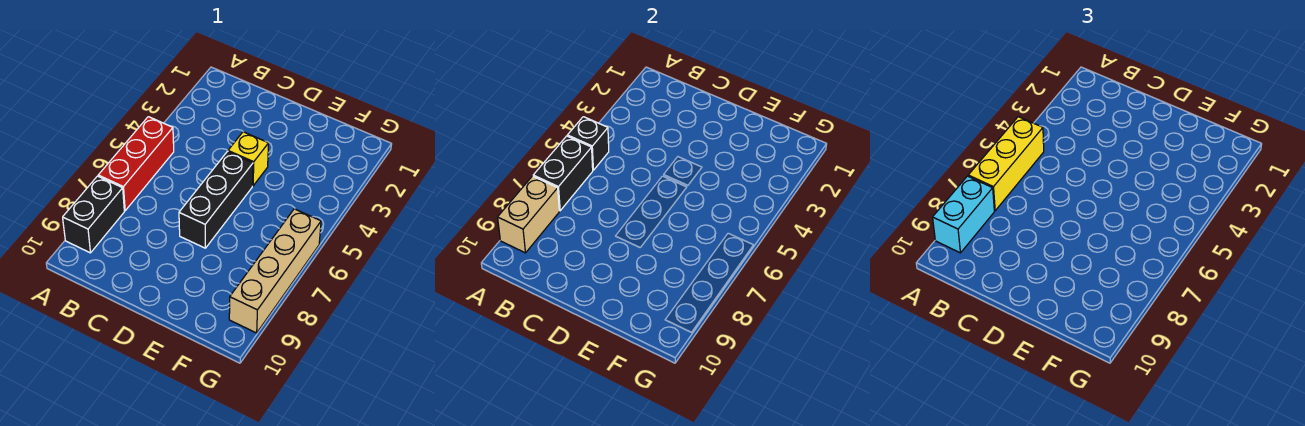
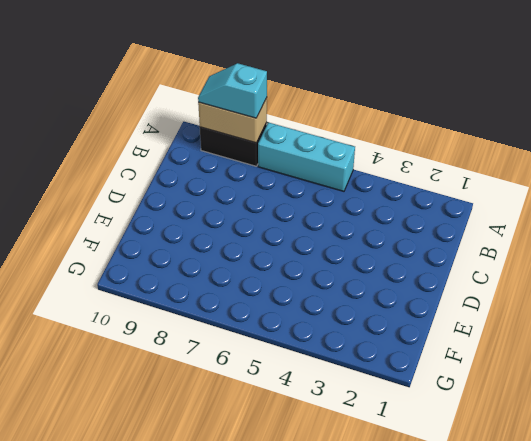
cyan 1x3 brick [258,122,355,191] -> red 1x3 brick [98,117,174,211]
cyan 1x2 slope [198,63,267,118] -> cyan 1x2 brick [933,176,994,253]
none -> yellow 1x1 brick [228,132,269,186]
none -> black 1x3 brick [179,152,253,248]

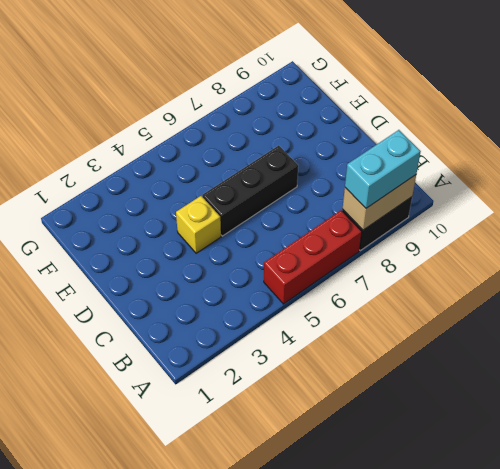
none -> tan 1x4 brick [229,209,321,333]
none -> black 1x1 brick [567,117,609,170]

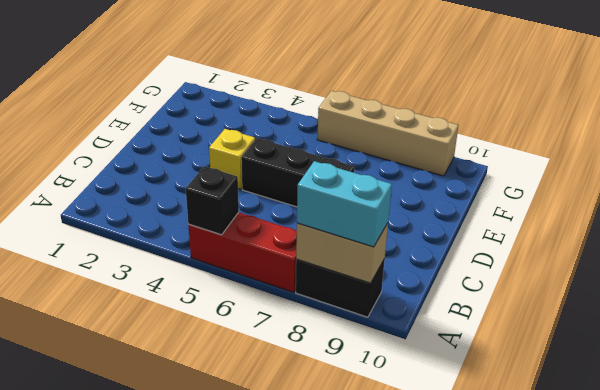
none -> black 1x2 brick [533,136,593,211]
none -> yellow 1x3 brick [968,117,1044,211]

